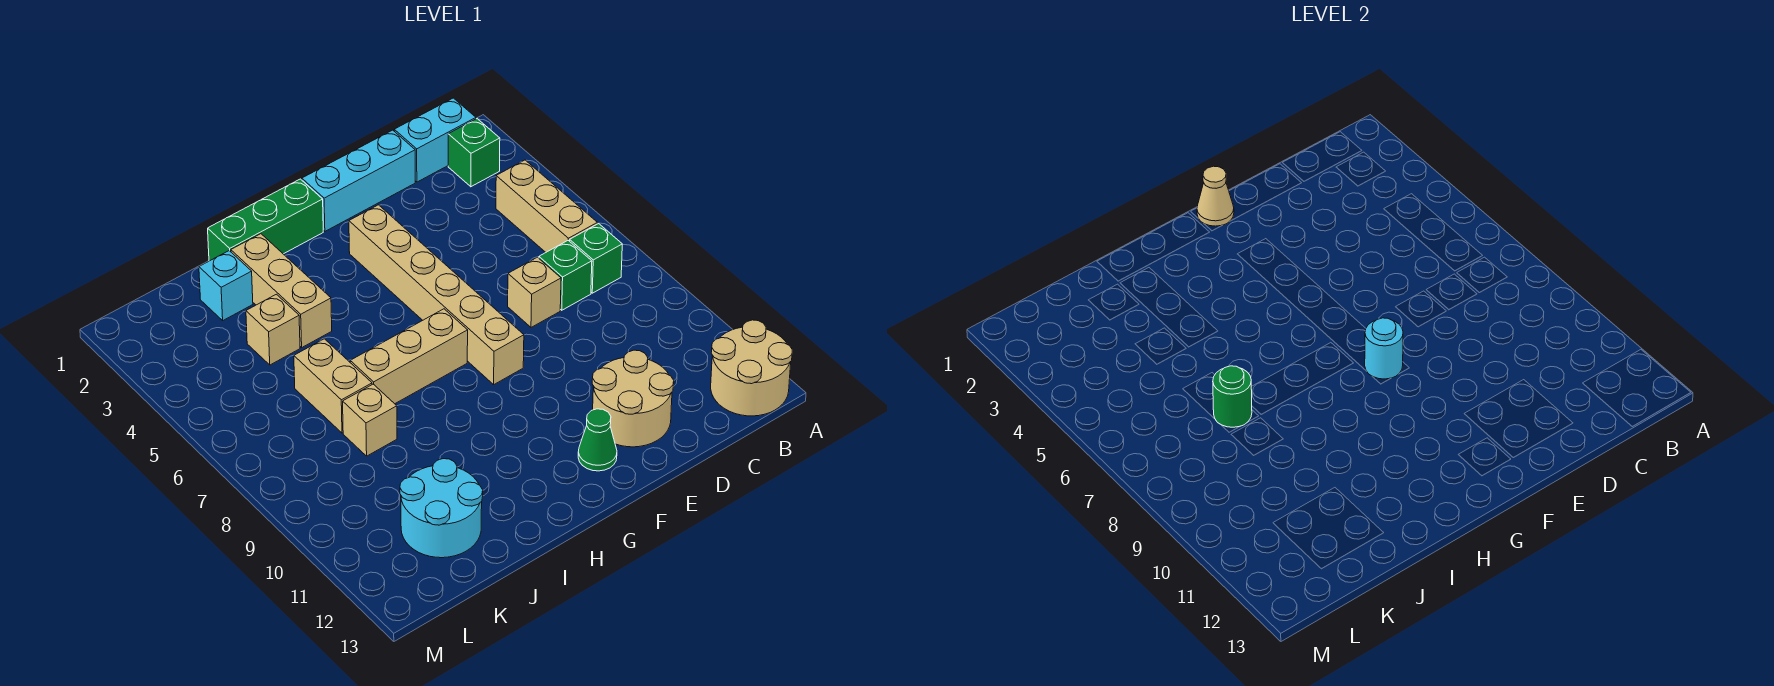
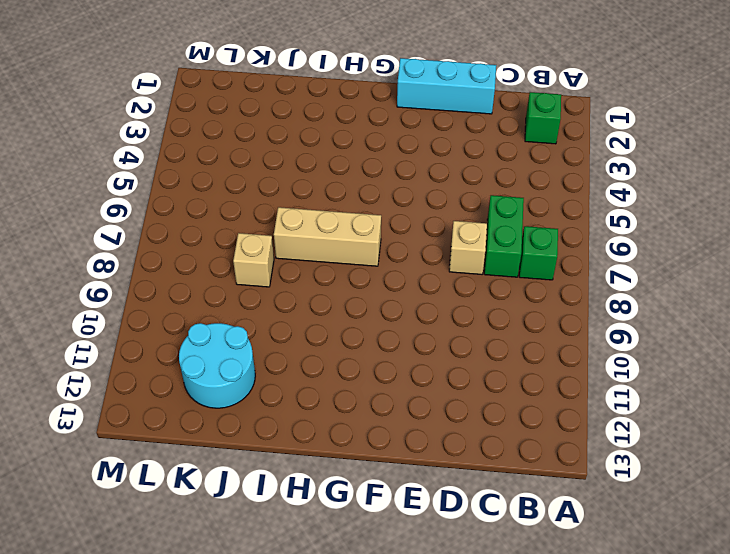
green 1x2 brick [484,195,524,277] -> green 1x1 brick [539,241,592,310]
none -> tan 2x2 round brick [711,320,792,416]
none -> cyan 1x2 brick [394,98,476,182]
none -> tan 1x3 brick [496,160,597,252]

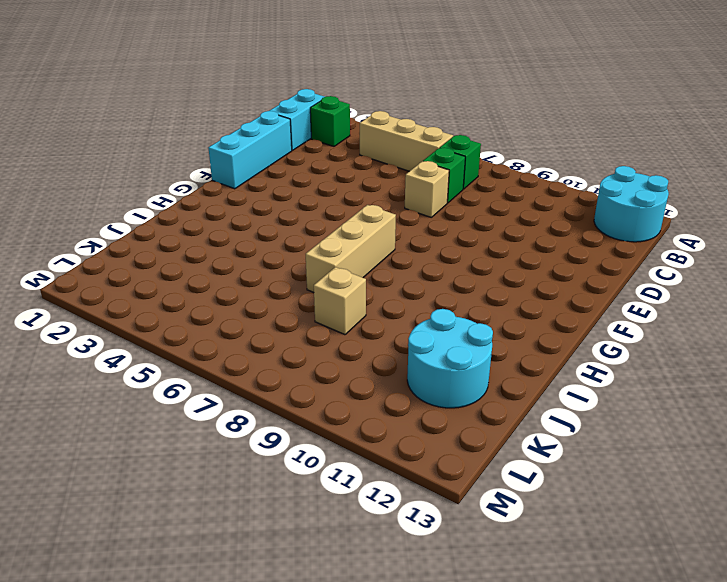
cyan 2x2 round brick [594,166,669,242] -> tan 2x2 round brick [711,320,792,416]
none -> tan 2x2 round brick [592,350,674,447]
none -> tan 1x6 brick [349,205,524,384]
none -> green 1x1 cone [578,409,617,471]

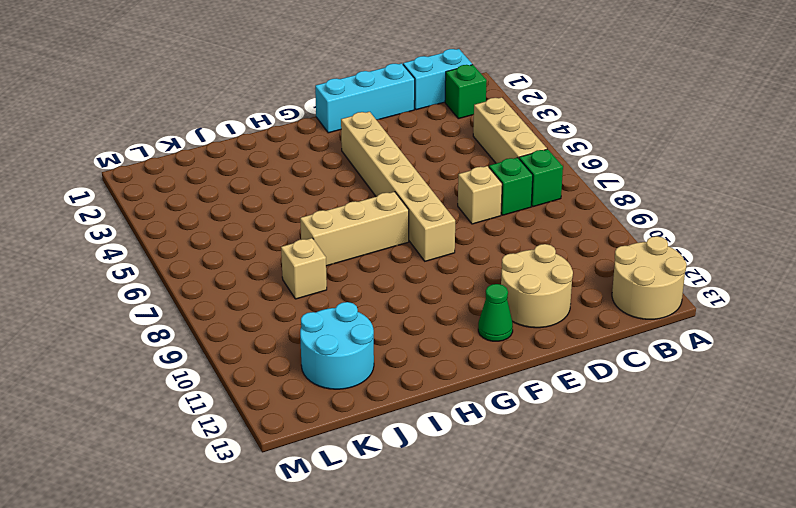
none -> green 1x3 brick [208,179,323,261]
none -> tan 1x3 brick [231,234,332,347]
none -> cyan 1x1 brick [199,251,253,320]

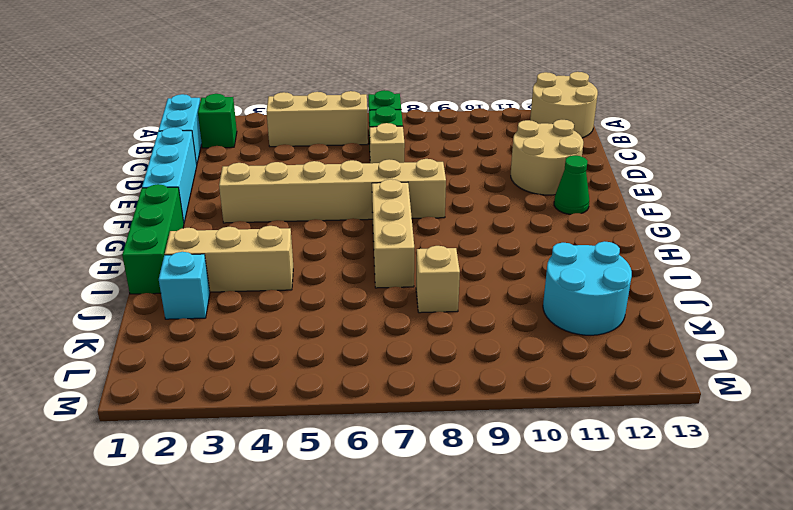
none -> tan 1x1 brick [246,294,300,365]
none -> tan 1x2 brick [294,339,372,433]
none -> tan 1x1 cone [1197,166,1234,226]

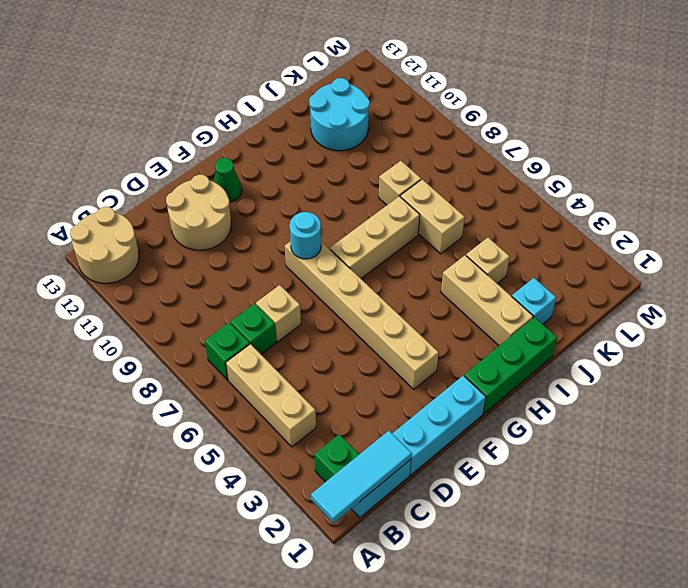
cyan 1x3 tile [311,431,412,523] -> none
none -> tan 1x1 cone [1197,166,1234,226]
none -> green 1x1 round brick [1213,366,1252,427]

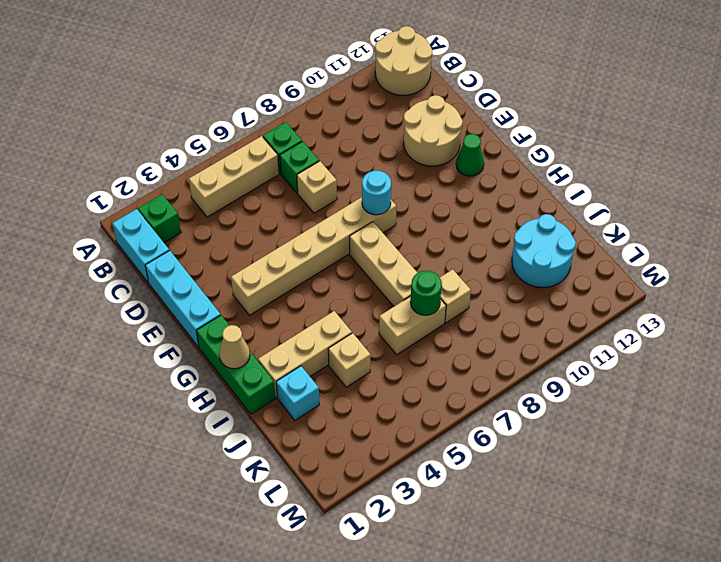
tan 1x1 cone [219,325,250,369] -> tan 1x1 cone moved to [1197,166,1234,226]

